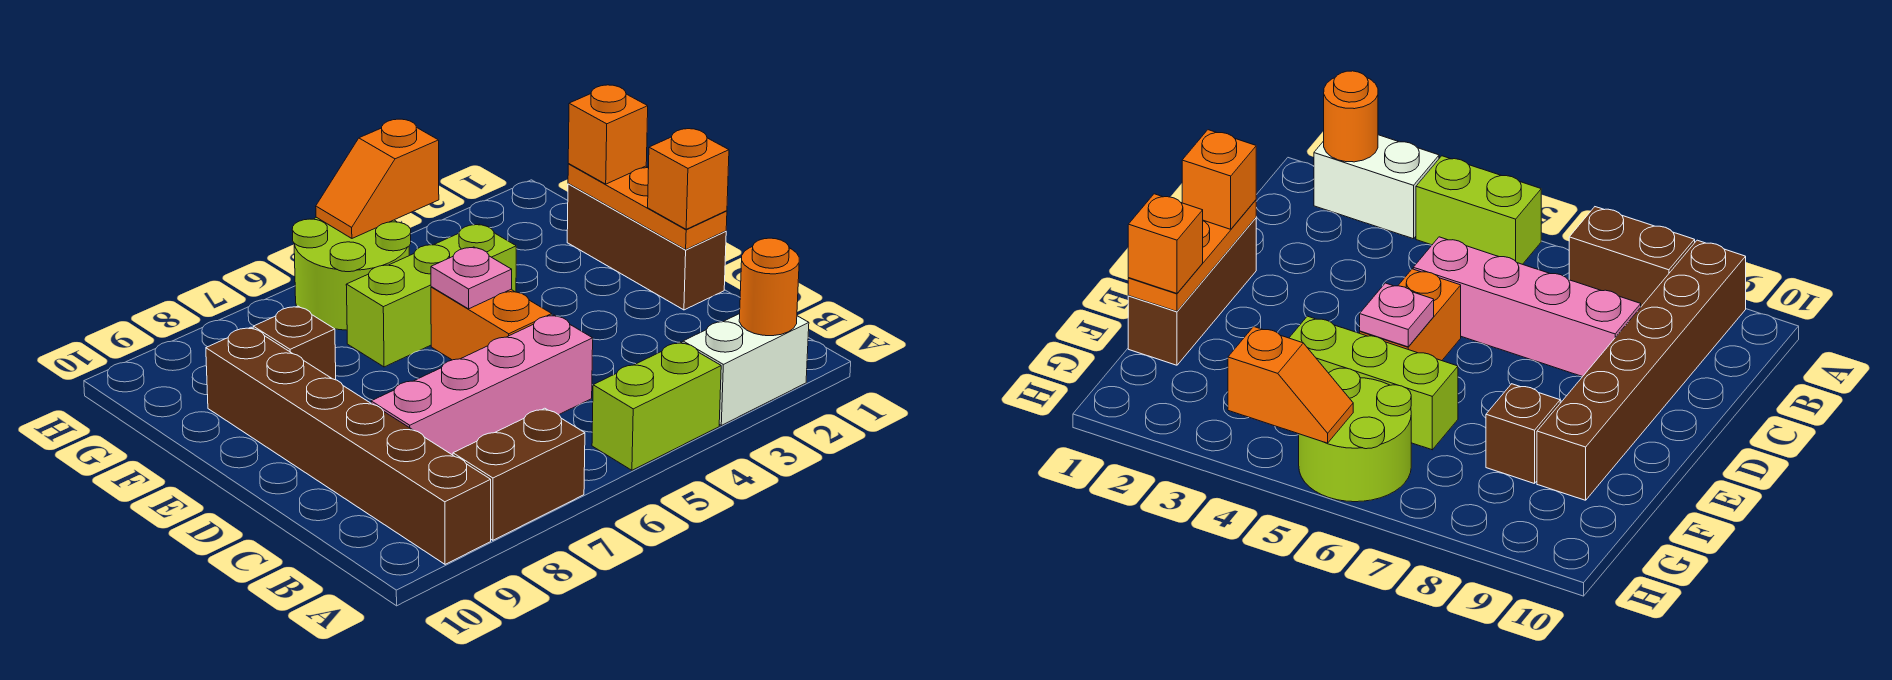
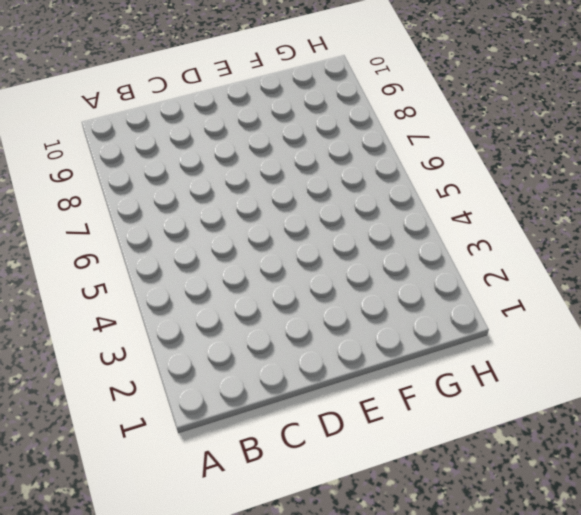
none -> white 1x2 brick [683,314,809,425]
none -> lime 1x2 brick [592,342,721,470]
none -> brown 1x2 brick [453,408,585,540]

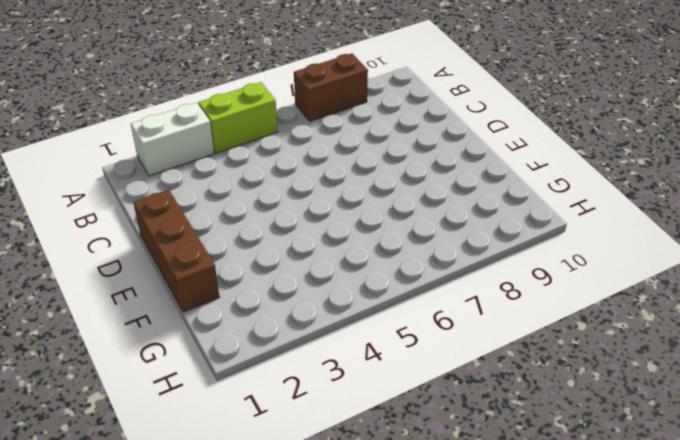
none -> brown 1x6 brick [206,327,491,564]
none -> pink 1x4 brick [371,315,593,455]
none -> orange 1x2 brick [431,287,552,360]

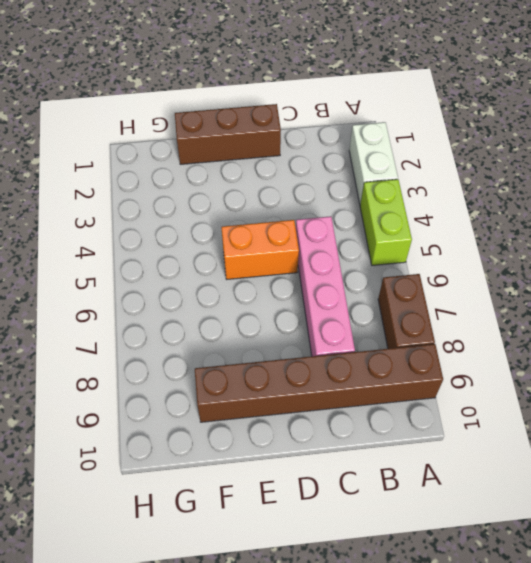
none -> lime 1x3 brick [346,224,516,367]
none -> brown 1x1 brick [253,306,336,380]
none -> lime 2x2 round brick [292,218,411,330]

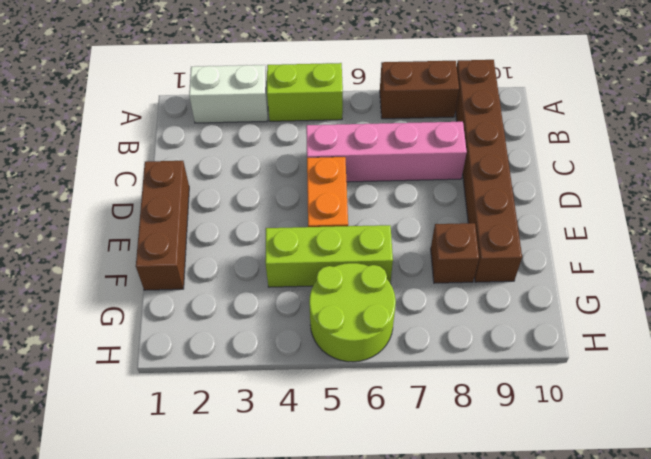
none -> orange 1x1 round brick [739,238,799,336]
none -> orange 1x3 plate [568,164,727,250]
none -> pink 1x1 plate [431,247,512,309]

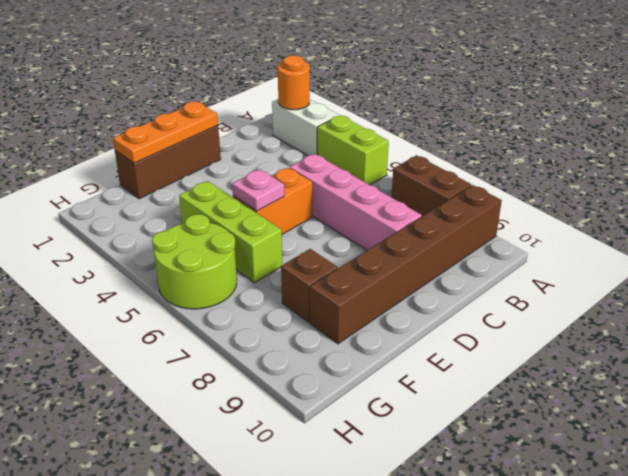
none -> orange 1x2 slope [316,119,439,238]
none -> orange 1x1 brick [648,129,729,229]
none -> orange 1x1 brick [568,85,648,184]

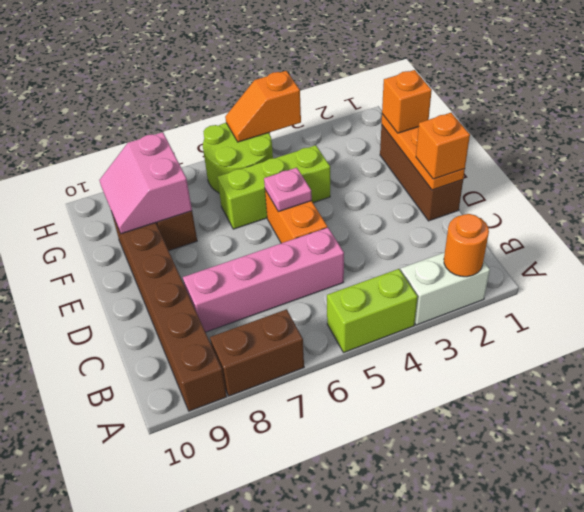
pink 2x2 slope [99,132,192,234] -> none

